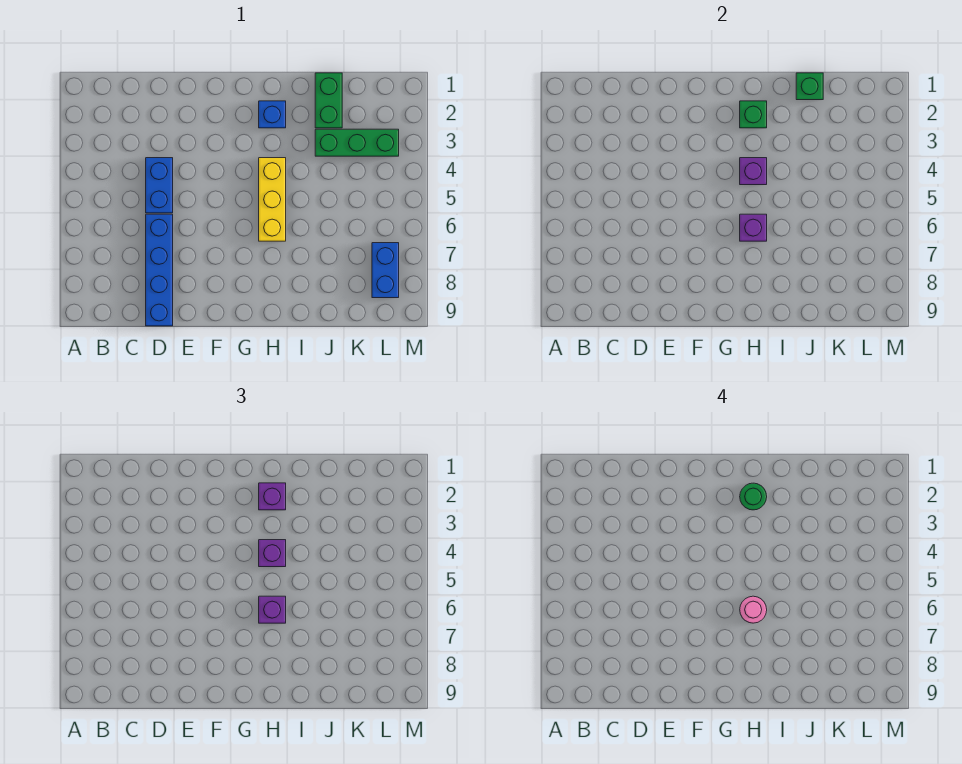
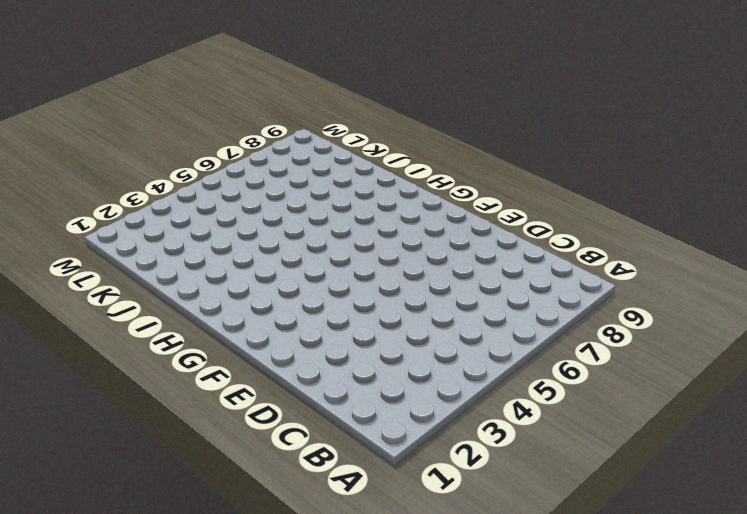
none -> blue 1x2 brick [146,158,173,213]
none -> blue 1x4 brick [146,214,173,326]
none -> blue 1x1 brick [259,101,286,128]

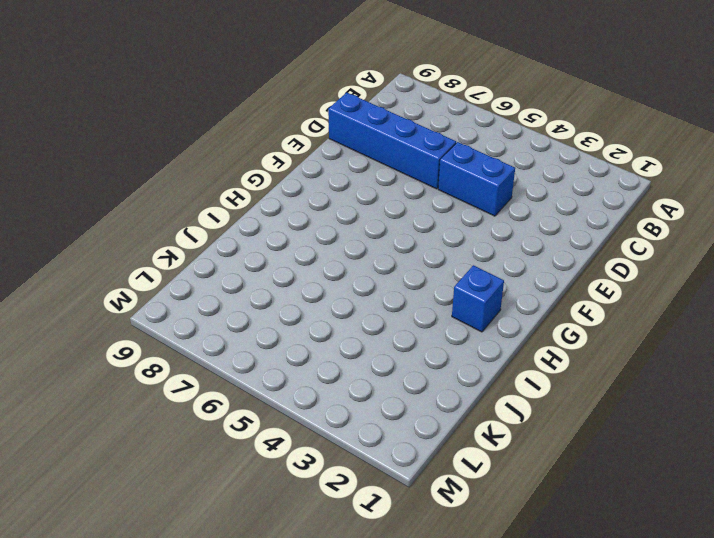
none -> yellow 1x3 brick [259,158,286,241]
none -> green 1x2 brick [315,73,342,128]
none -> green 1x3 brick [315,129,399,156]

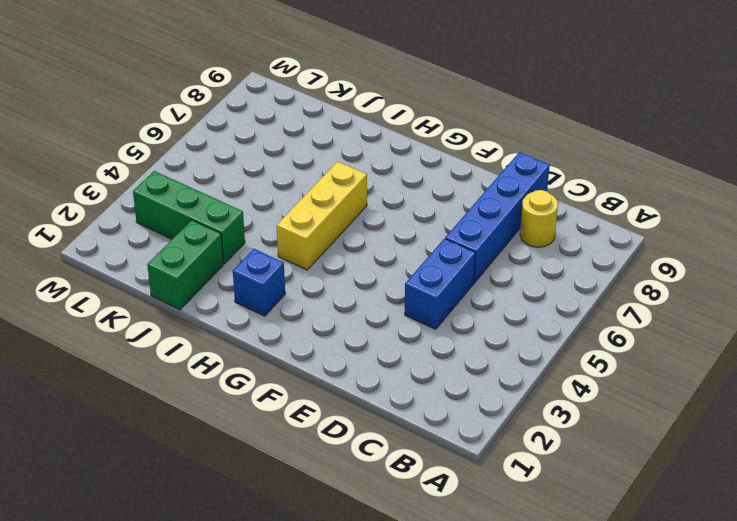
yellow 1x1 round brick [520,190,558,247] -> none
none -> blue 1x2 brick [372,243,399,298]
none -> green 1x1 brick [740,101,767,128]
none -> purple 1x1 brick [740,158,767,185]

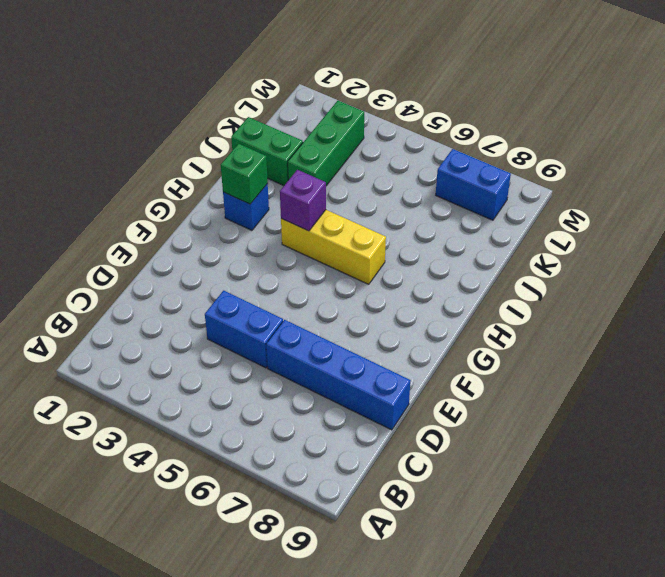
none -> purple 1x1 brick [740,214,767,241]
none -> green 1x1 brick [796,73,823,100]
none -> purple 1x1 brick [259,483,286,510]

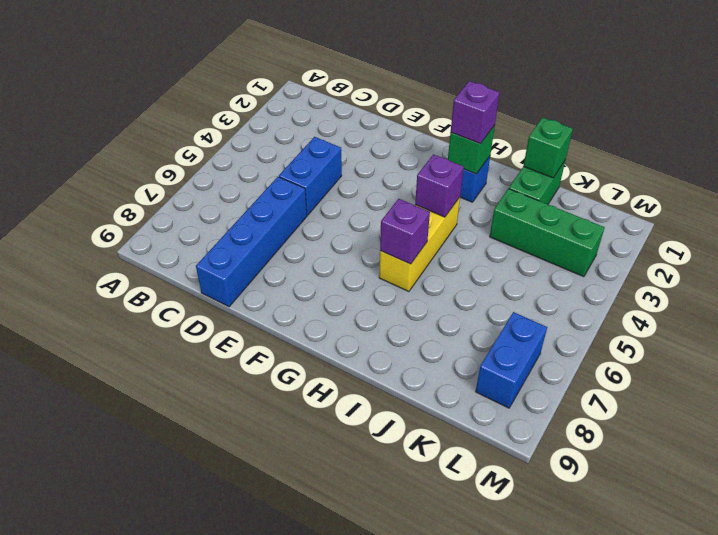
none -> purple 1x1 brick [259,540,286,567]
none -> purple 1x1 brick [259,596,286,623]
none -> green 1x1 round brick [740,483,767,510]

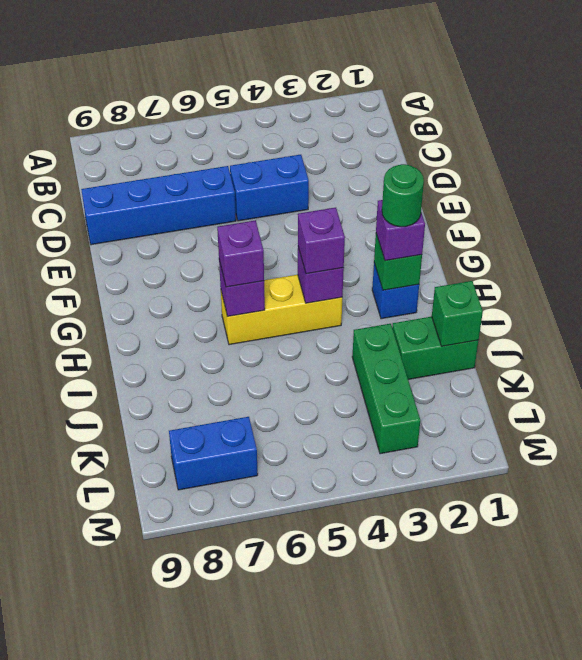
none -> pink 1x1 round brick [740,596,767,623]

